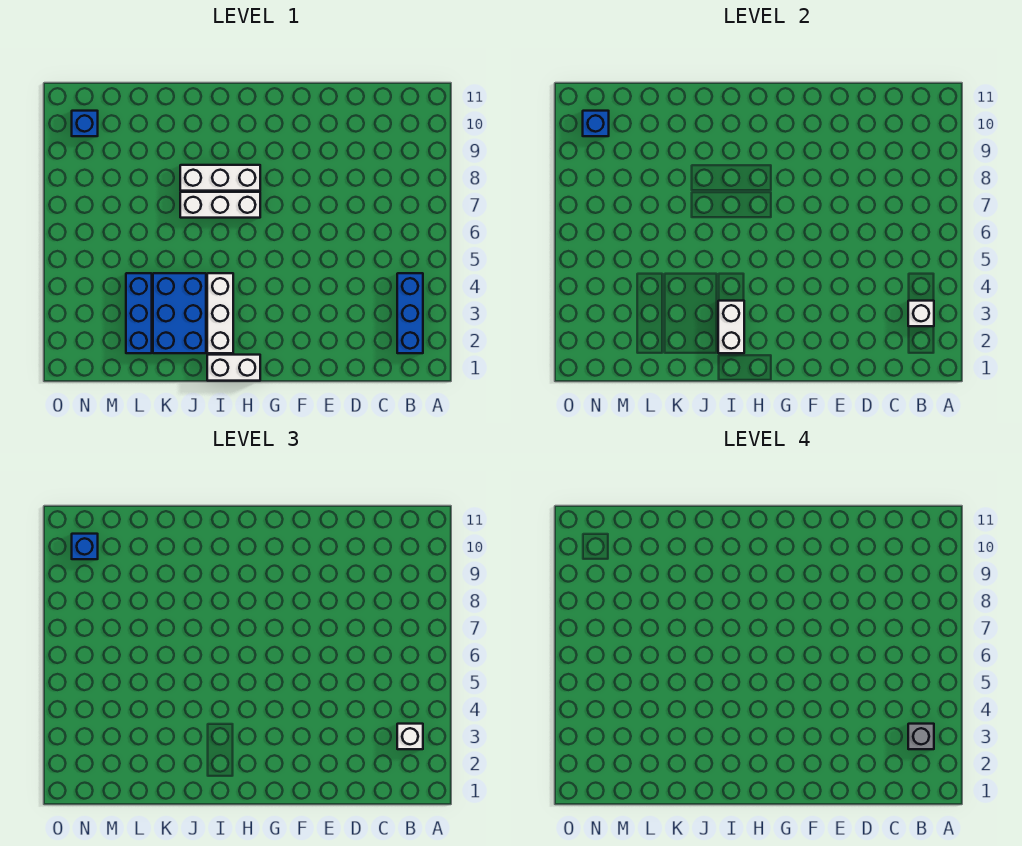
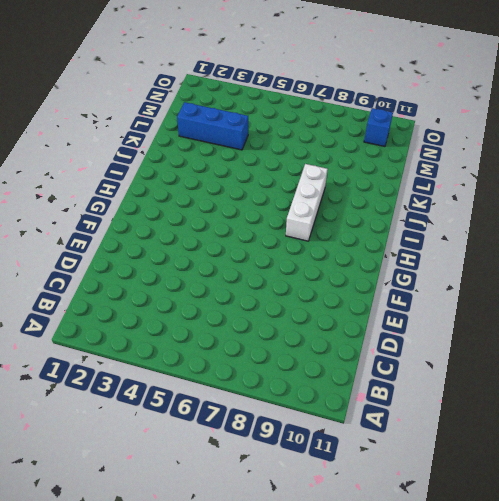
none -> blue 1x3 brick [397,273,423,353]
none -> white 1x2 brick [207,355,260,381]
none -> white 1x3 brick [180,192,260,218]

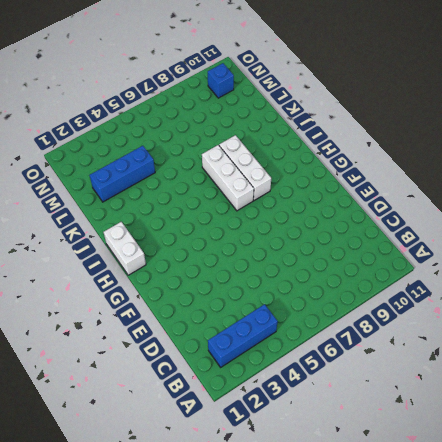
none -> white 1x3 brick [207,273,233,353]
none -> blue 2x3 brick [153,273,206,353]
none -> white 1x1 brick [908,301,934,326]

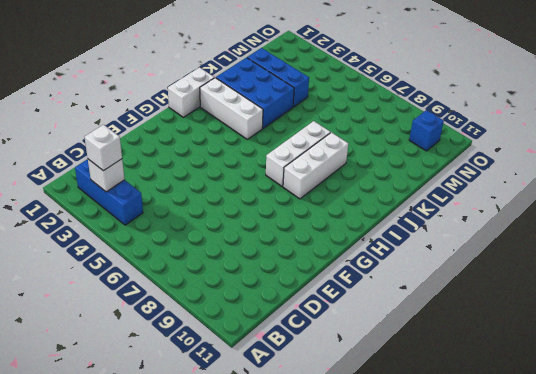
none -> white 1x2 brick [718,301,744,353]
none -> blue 1x1 brick [583,111,609,136]
none -> blue 1x1 brick [72,534,98,559]

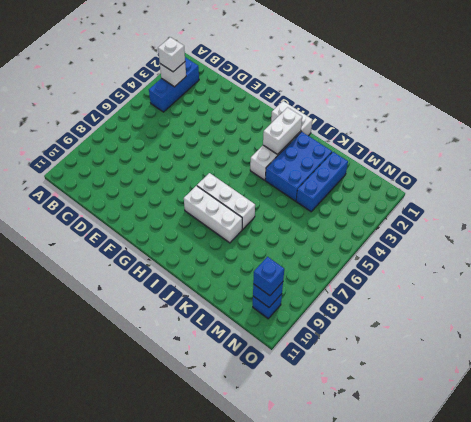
none -> grey 1x1 brick [908,724,934,749]

